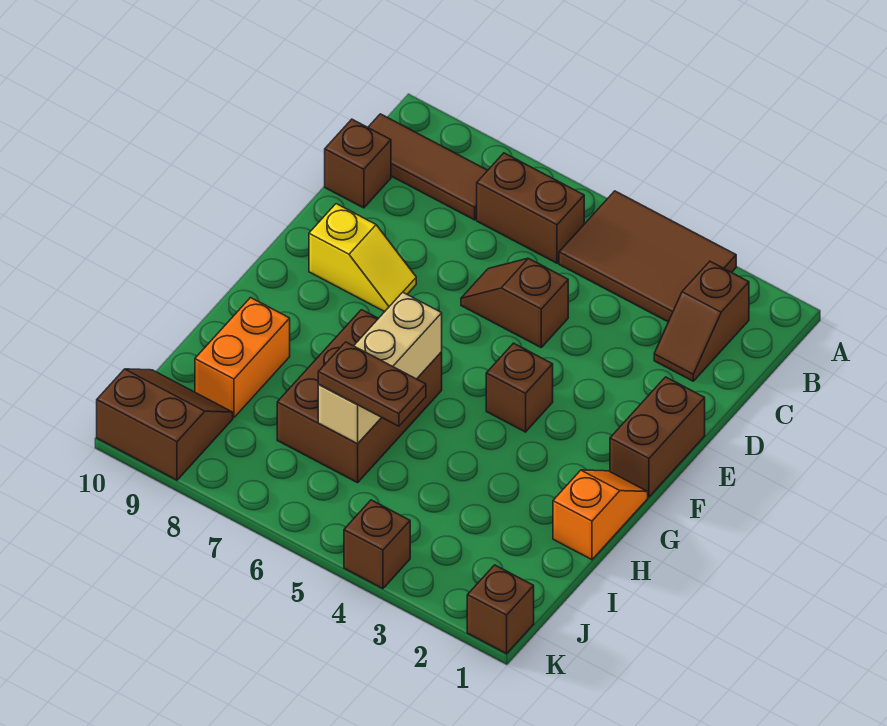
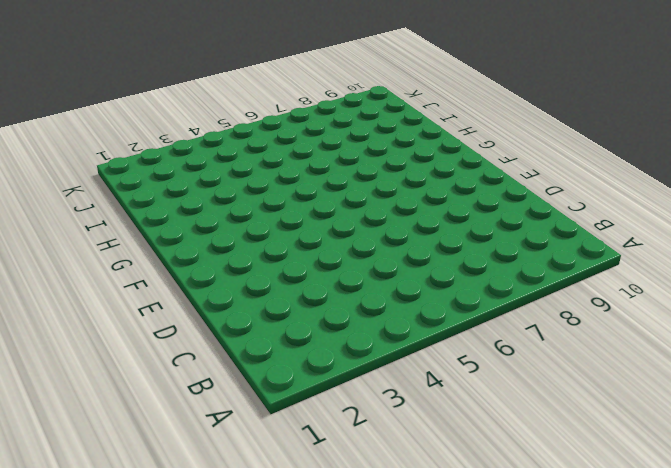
none -> brown 2x3 tile [559,191,736,322]
none -> brown 1x2 slope [654,261,749,381]
none -> brown 1x2 brick [477,153,584,263]

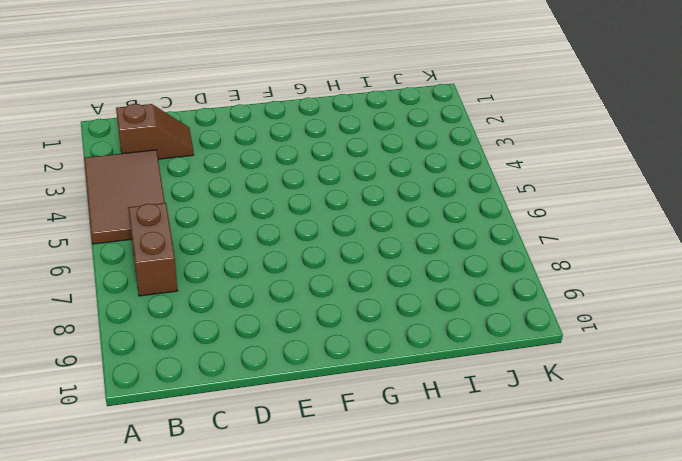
none -> brown 1x3 tile [368,114,488,220]
none -> brown 1x1 brick [325,119,391,208]
none -> brown 1x2 slope [461,258,568,347]

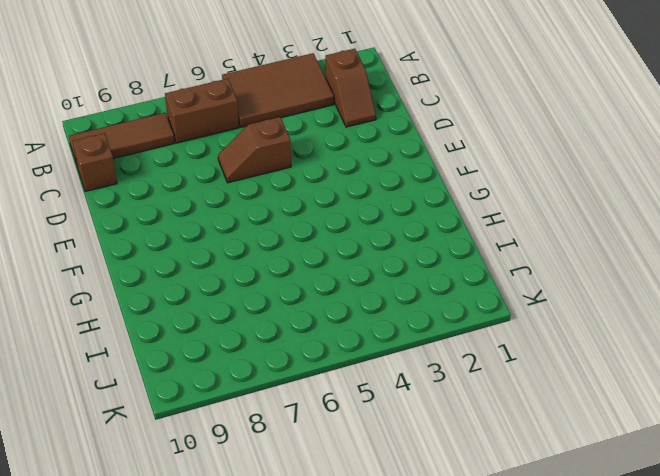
none -> brown 1x2 brick [610,377,705,497]
none -> yellow 1x2 slope [309,204,416,312]
none -> brown 1x1 brick [486,343,553,432]

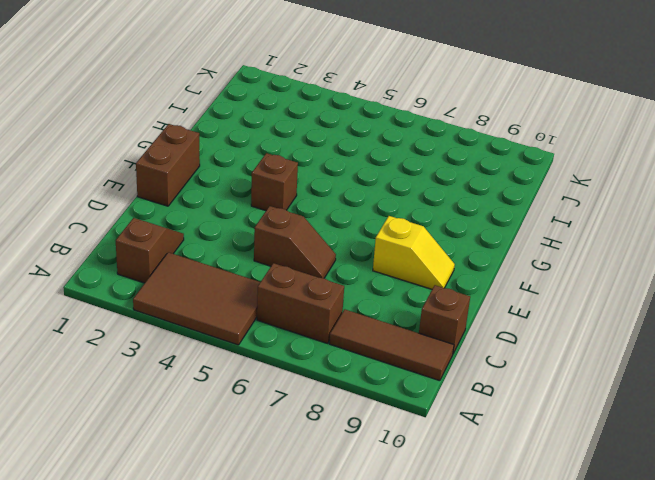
yellow 1x2 slope [373,216,455,289] -> yellow 1x2 slope turned to [309,204,416,312]
none -> orange 1x2 slope [553,470,648,560]
none -> brown 2x3 brick [277,310,442,483]
none -> orange 1x2 brick [195,298,290,418]

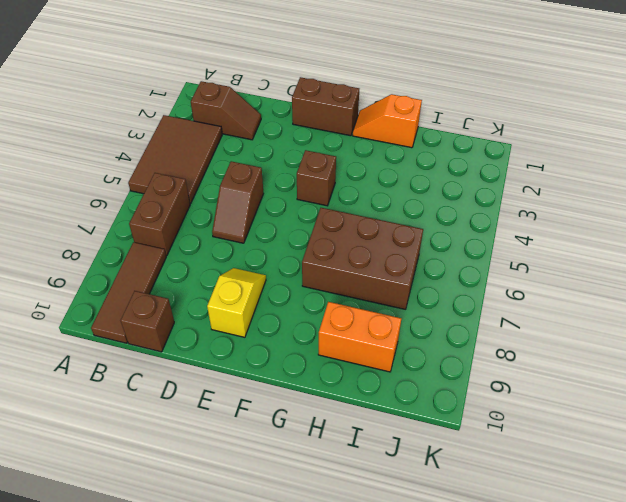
none -> brown 2x2 slope [97,369,233,480]
none -> brown 1x1 brick [467,565,534,654]
none -> brown 1x1 brick [344,500,410,589]

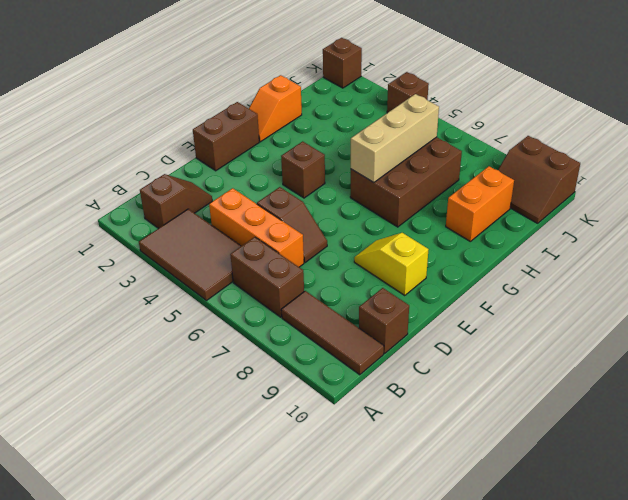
orange 1x3 brick [209,188,304,267] -> none
none -> brown 1x2 plate [318,342,426,426]

